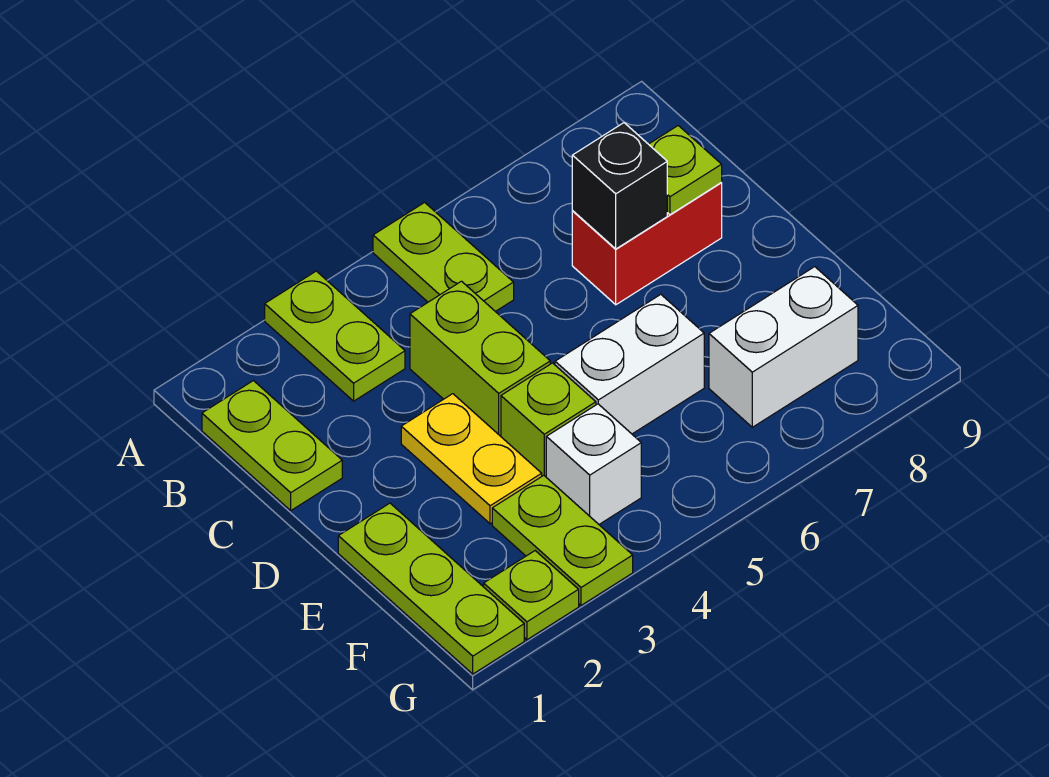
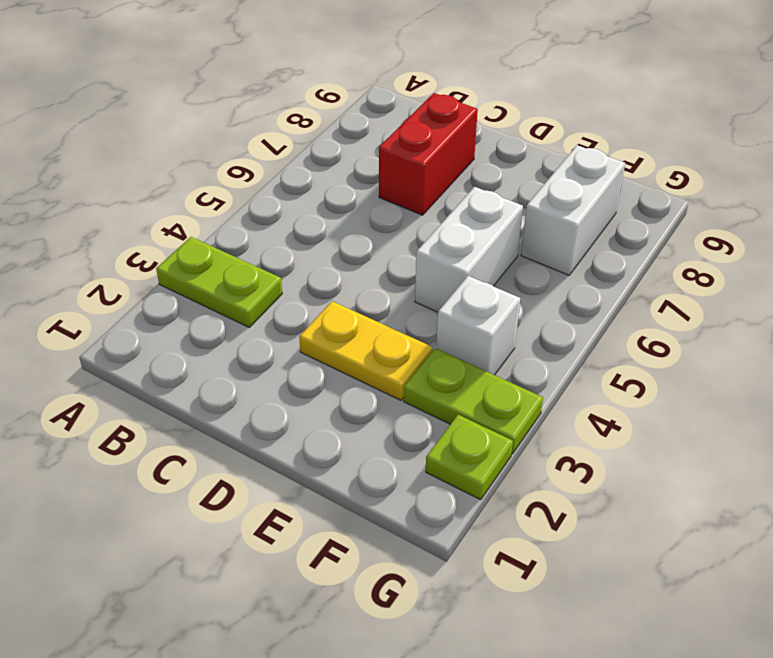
none -> lime 1x2 plate [373,202,514,312]
none -> lime 1x2 plate [202,381,342,510]
none -> lime 1x2 brick [410,281,550,436]

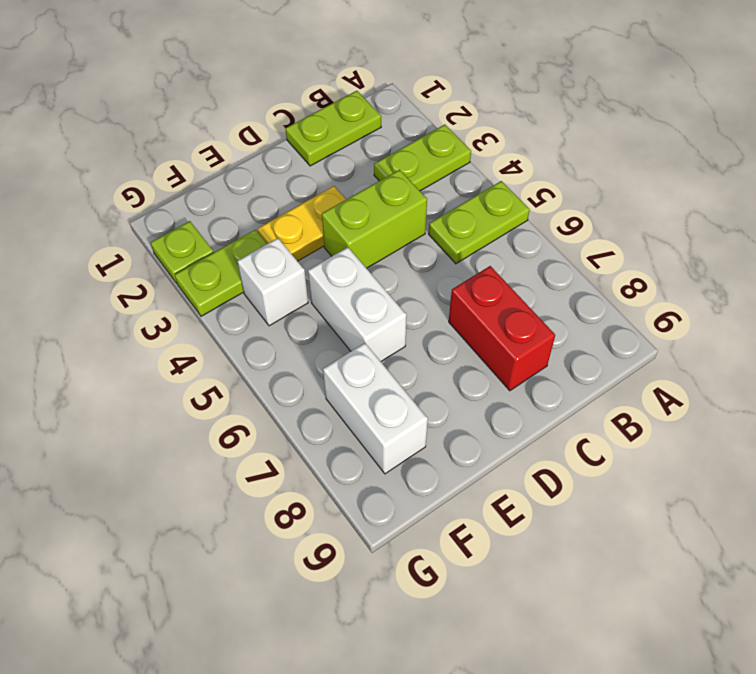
none -> lime 1x3 plate [338,503,524,674]
none -> lime 1x1 brick [501,363,596,477]
none -> black 1x1 brick [572,123,667,249]

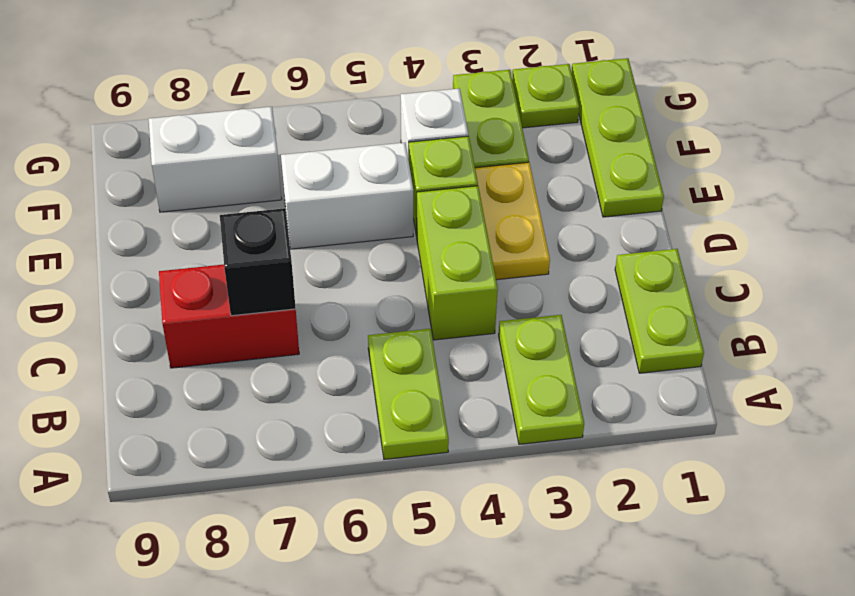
none -> lime 1x1 plate [649,126,722,215]

